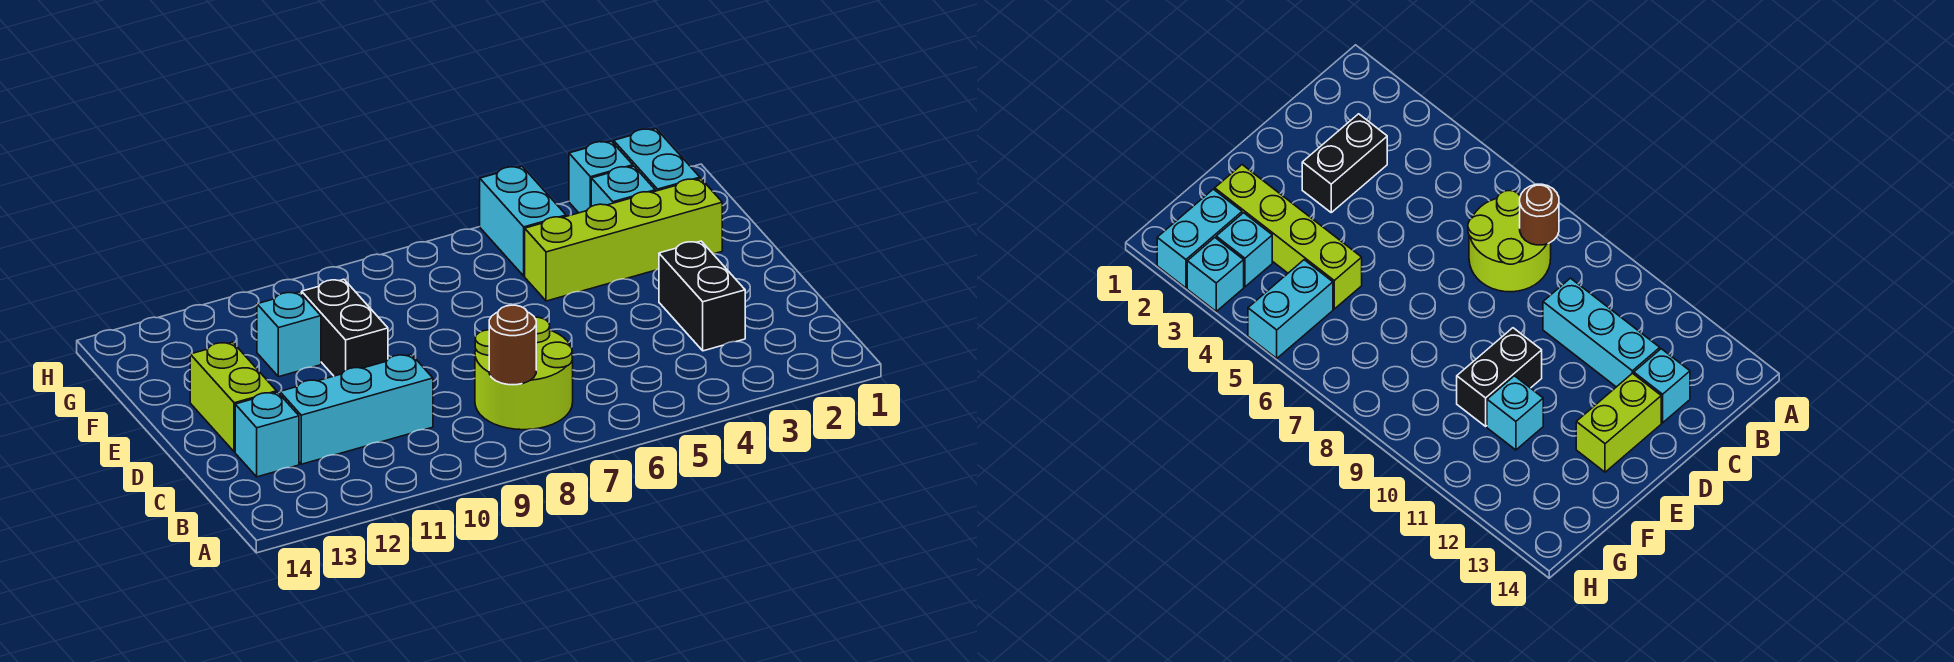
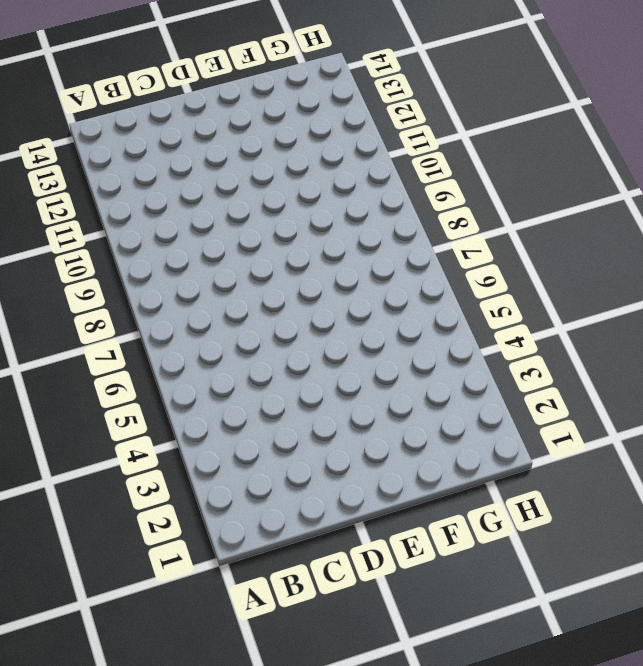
none -> lime 2x2 round brick [475,317,573,430]
none -> black 1x2 brick [659,241,745,351]
none -> cyan 1x3 brick [280,354,433,464]

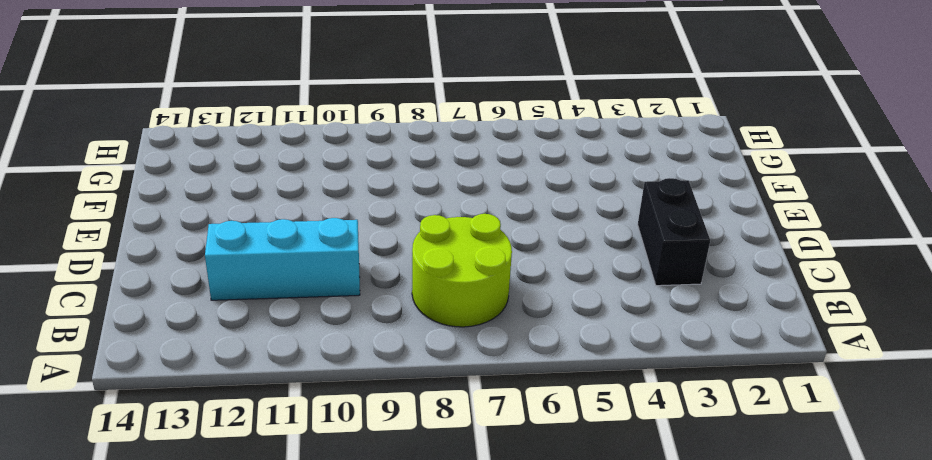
none -> cyan 1x1 brick [235,392,299,477]
none -> lime 1x2 brick [190,342,277,452]
none -> black 1x2 brick [302,279,388,376]

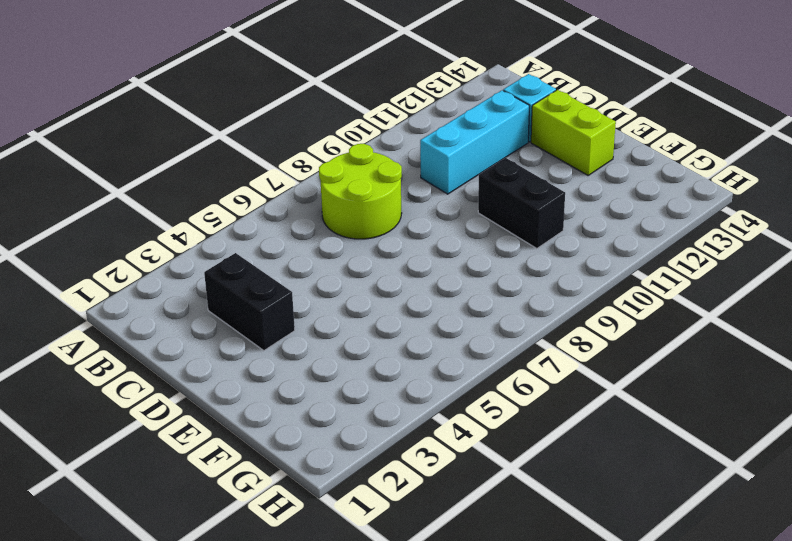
none -> lime 1x4 brick [525,179,722,301]
none -> cyan 1x1 brick [257,292,321,377]
none -> cyan 1x2 brick [614,129,700,191]

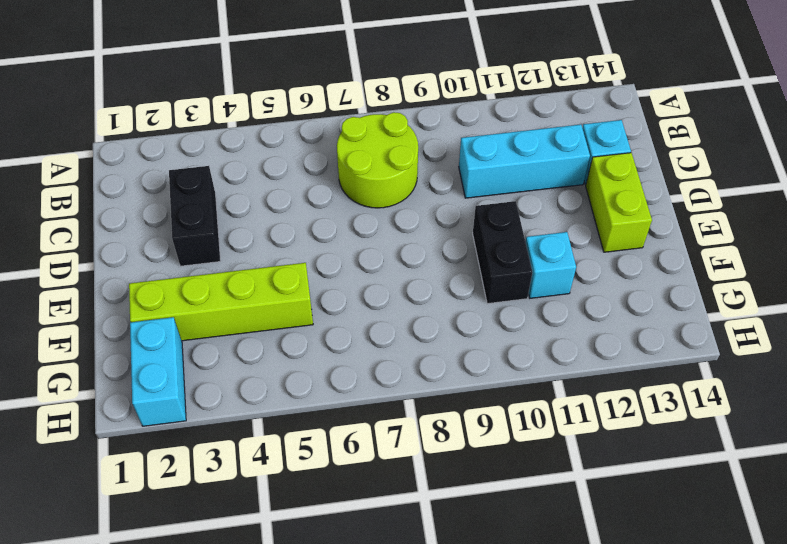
none -> cyan 1x1 brick [591,166,655,206]
none -> cyan 1x2 brick [480,166,566,276]
none -> cyan 1x1 brick [569,141,633,213]

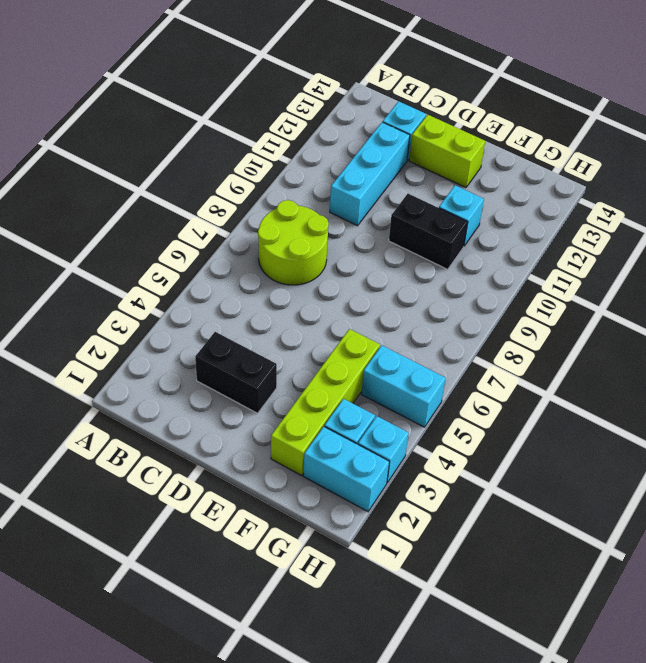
none -> brown 1x1 round brick [489,305,536,385]

